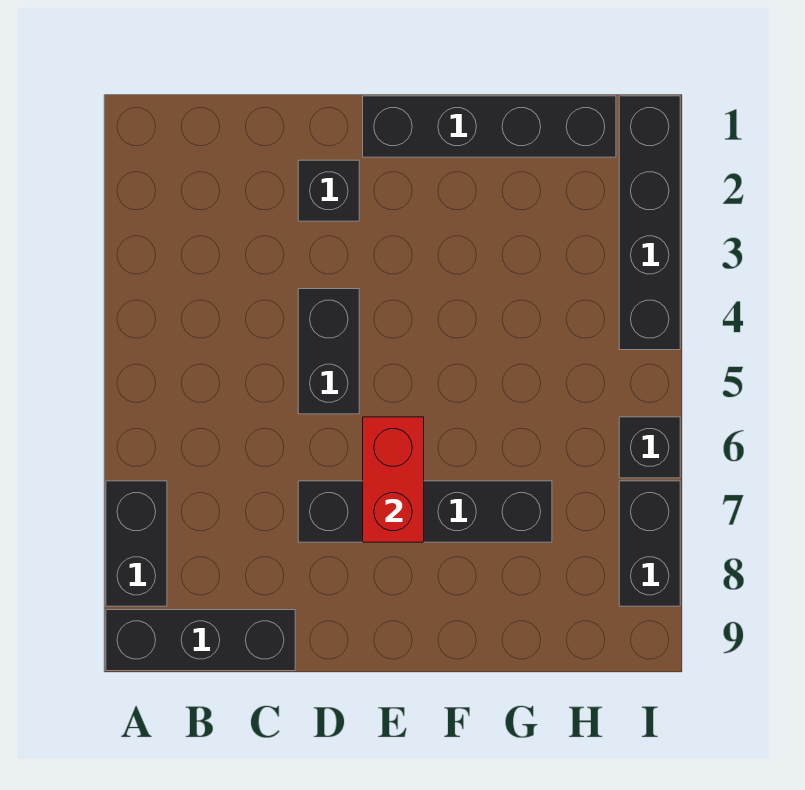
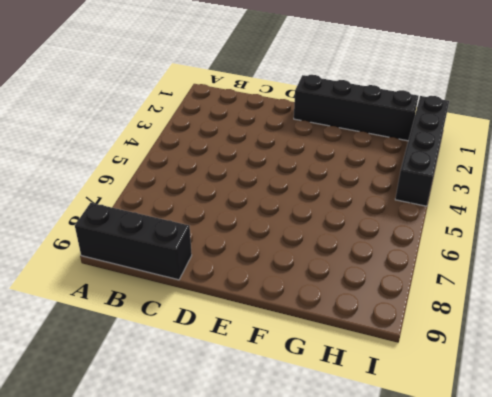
none -> black 1x2 brick [106,481,167,606]
none -> black 1x1 brick [298,160,359,221]

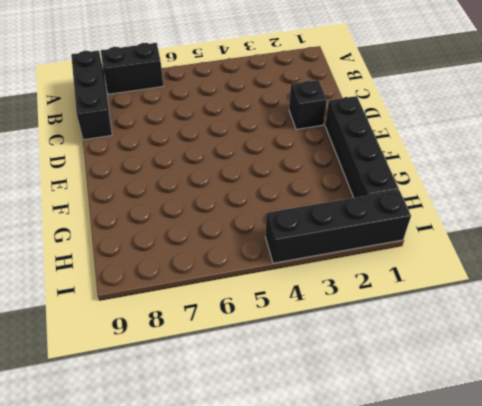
none -> black 1x2 brick [298,289,359,414]
none -> black 1x4 brick [298,481,552,542]

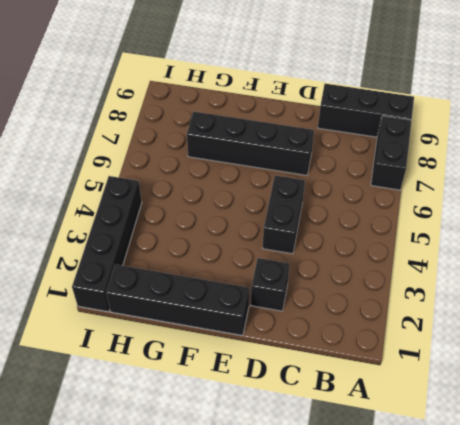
none -> black 1x1 brick [619,417,680,478]
none -> black 1x2 brick [619,481,680,606]

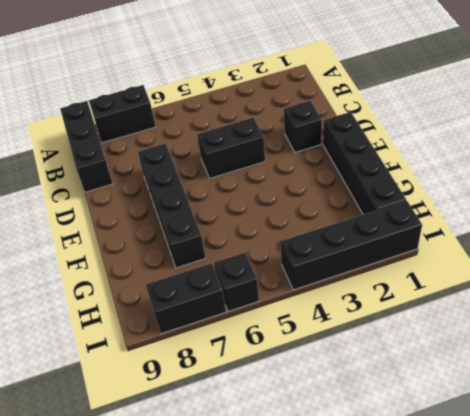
none -> red 1x2 brick [363,417,424,542]

